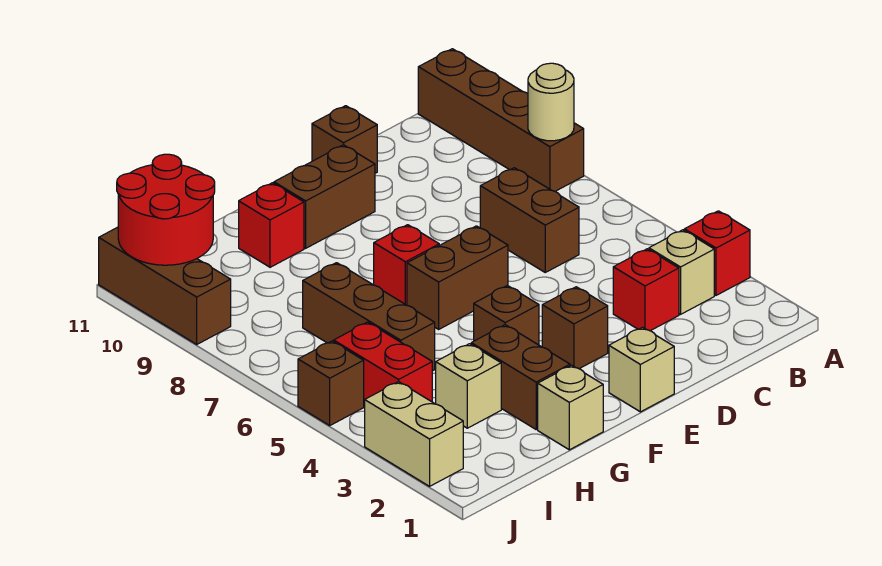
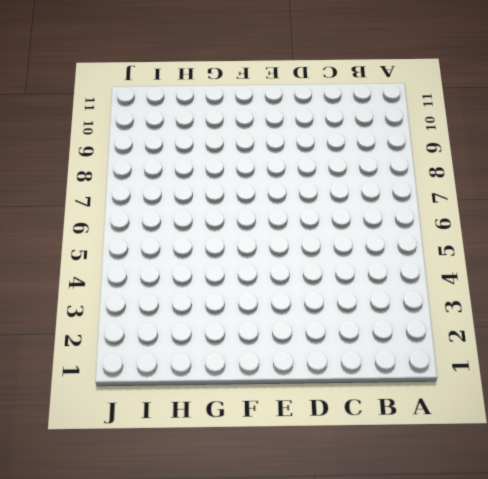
none -> red 1x1 brick [684,211,750,295]
none -> brown 1x4 brick [418,49,584,191]
none -> tan 1x1 brick [649,230,714,314]

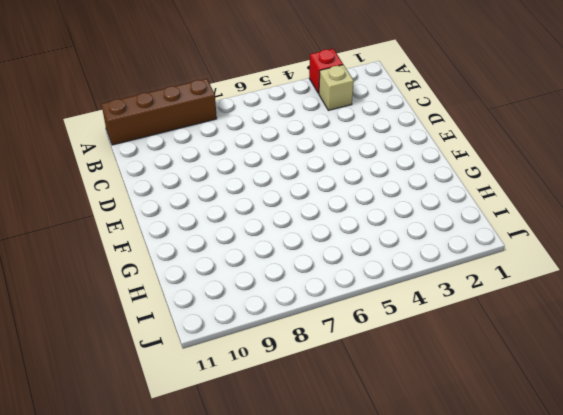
none -> red 1x1 brick [613,249,679,331]
none -> brown 1x2 brick [480,168,579,272]
none -> brown 1x1 brick [312,106,377,173]

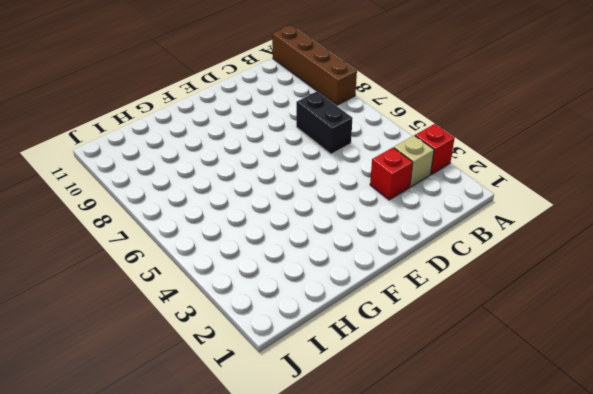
black 1x2 brick [296,92,353,154] -> brown 1x2 brick [480,168,579,272]
none -> brown 1x1 brick [312,106,377,173]
none -> tan 1x1 brick [609,327,674,412]
none -> brown 1x1 brick [542,287,608,369]

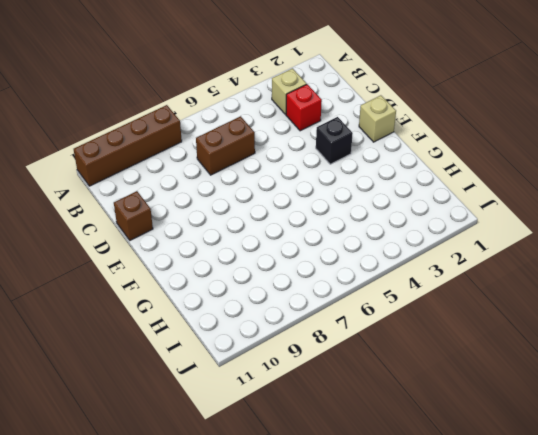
black 1x1 brick [316,117,353,164] -> brown 1x1 brick [542,287,608,369]
none -> red 1x1 brick [684,211,750,295]
none -> brown 1x2 brick [407,226,508,329]
none -> brown 1x2 brick [274,145,375,248]

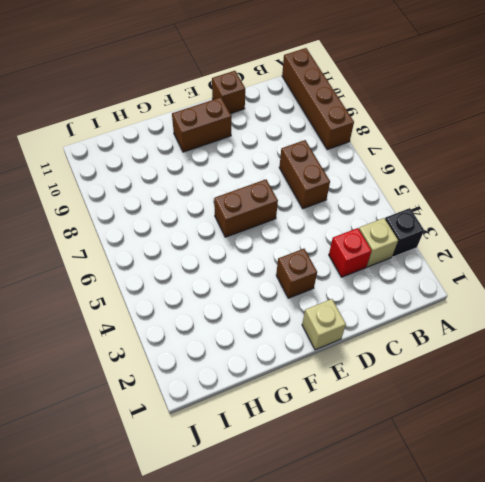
black 1x1 brick [385,208,424,257] -> red 1x1 brick [684,211,750,295]
none -> brown 1x1 brick [474,285,539,345]
none -> red 1x1 brick [374,225,439,305]
none -> tan 1x1 brick [538,365,603,450]

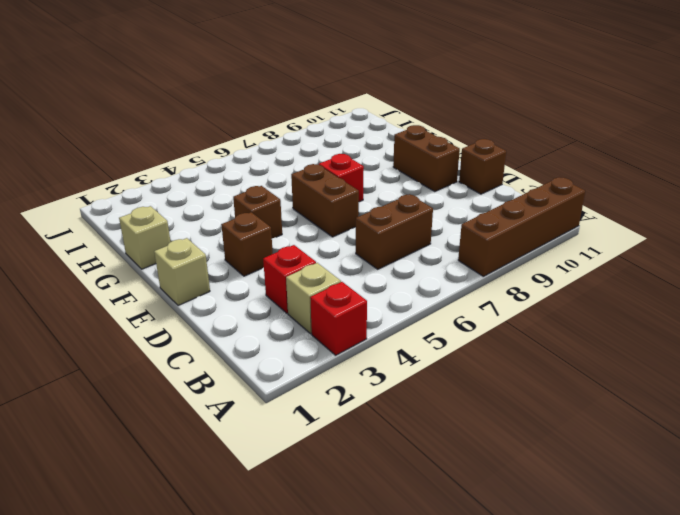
none -> brown 1x2 brick [471,325,570,429]
none -> red 1x1 brick [239,183,304,267]
none -> tan 1x1 brick [436,344,501,428]

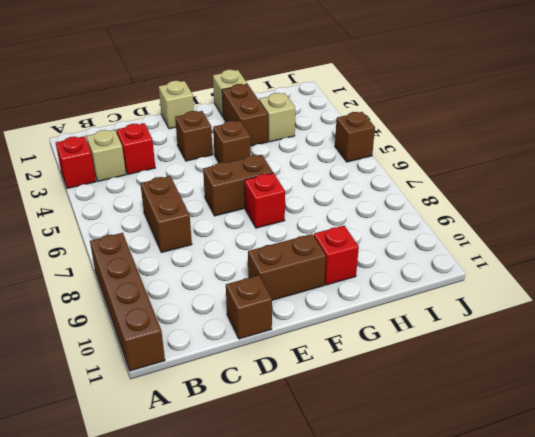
none -> brown 1x3 brick [303,263,435,371]
none -> red 1x2 brick [334,322,432,406]
none -> tan 1x2 brick [365,382,463,486]

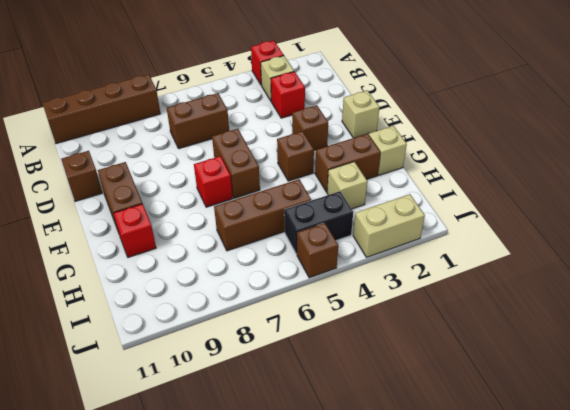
black 1x2 brick [284,191,353,254] -> red 1x2 brick [334,322,432,406]
none -> brown 1x3 brick [99,227,231,344]
none -> tan 1x1 round brick [528,63,574,141]
none -> red 2x2 round brick [117,154,215,265]

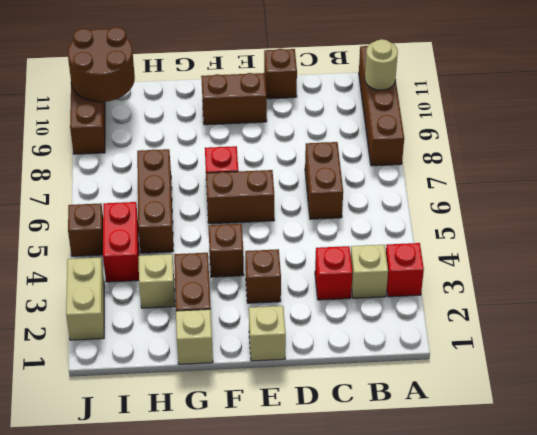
tan 1x1 round brick [365,39,398,90] -> tan 1x1 round brick moved to [528,63,574,141]
brown 2x2 round brick [68,27,135,102] -> red 2x2 round brick [117,154,215,265]
none -> red 1x1 brick [239,183,304,267]

